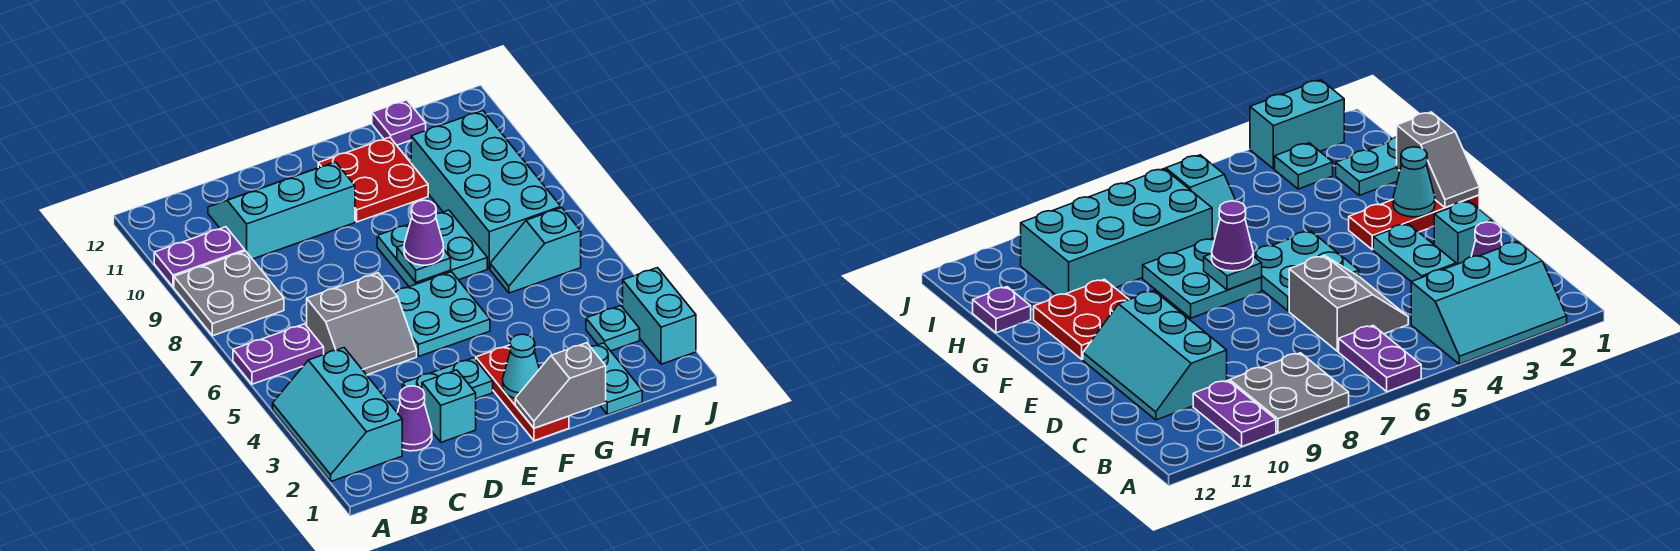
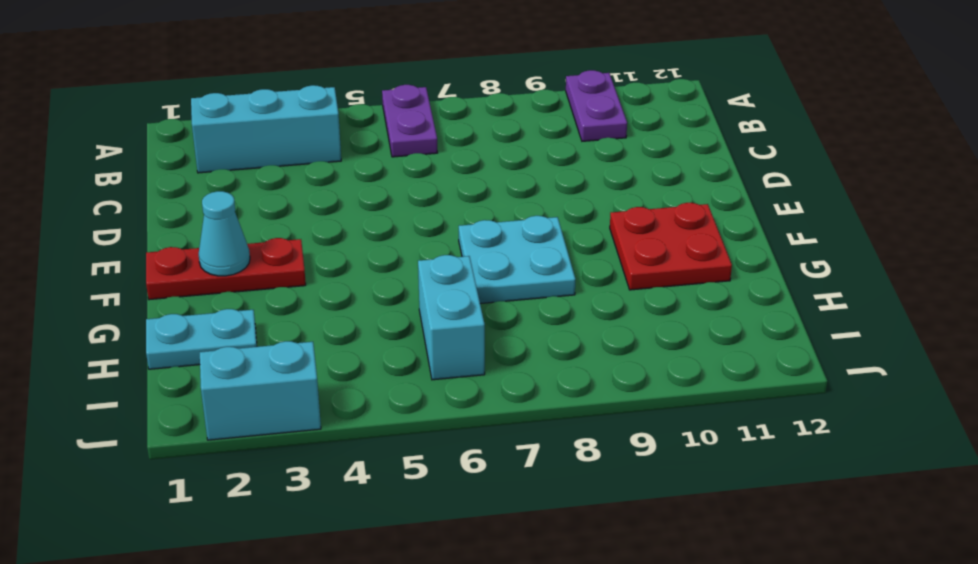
cyan 1x2 brick [418,255,485,380] -> cyan 1x2 slope [490,208,581,293]
none -> grey 2x2 plate [174,251,284,336]
none -> purple 1x1 cone [397,386,432,451]
none -> grey 2x2 slope [307,273,417,375]

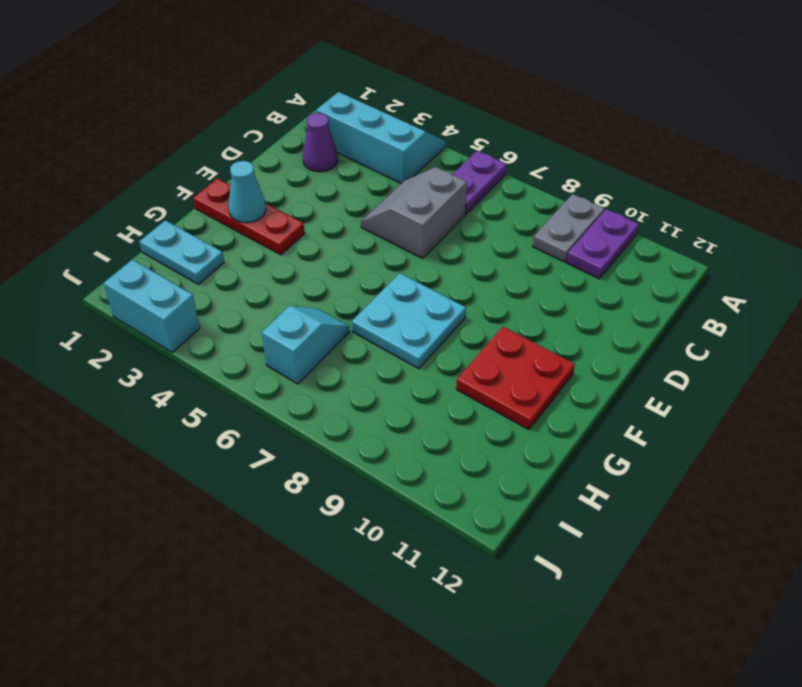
grey 1x2 plate [533,194,604,262] -> grey 2x2 plate [174,251,284,336]
none -> cyan 2x3 slope [208,162,355,259]
none -> cyan 1x1 brick [422,370,476,442]
none -> cyan 1x2 plate [402,358,493,399]

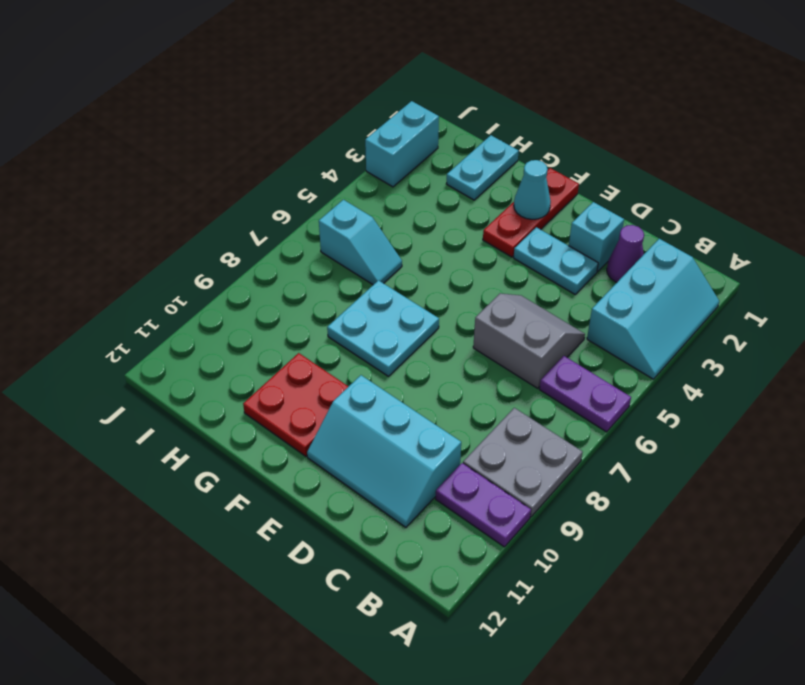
none -> cyan 2x2 plate [394,272,490,357]
none -> cyan 2x4 brick [411,111,561,269]
none -> purple 1x1 plate [372,100,426,145]

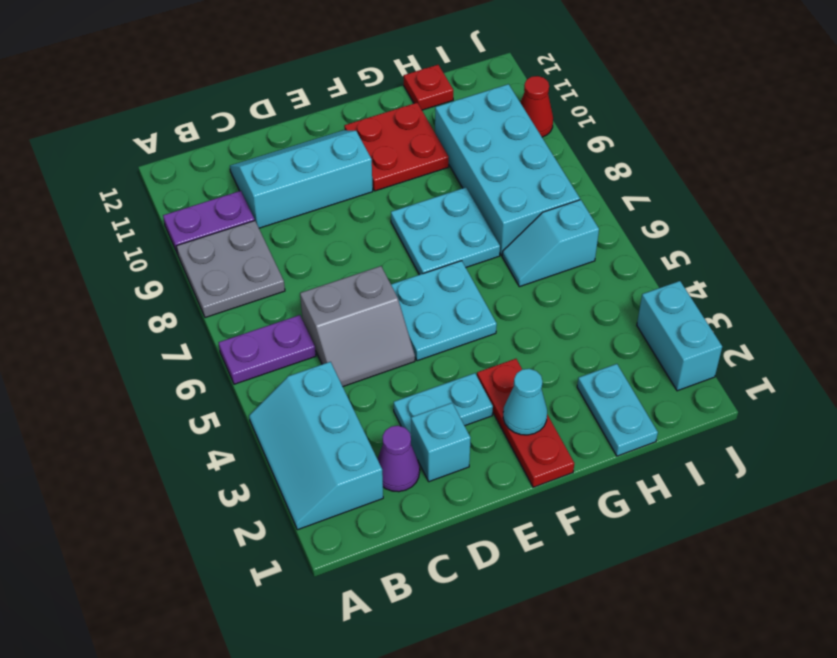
red 1x1 plate [404,65,453,110] -> purple 1x1 plate [372,100,426,145]
red 1x1 cone [520,76,553,137] -> none
none -> cyan 1x1 plate [586,306,640,351]
none -> grey 1x2 slope [515,343,606,428]
none -> cyan 1x1 plate [397,245,451,282]

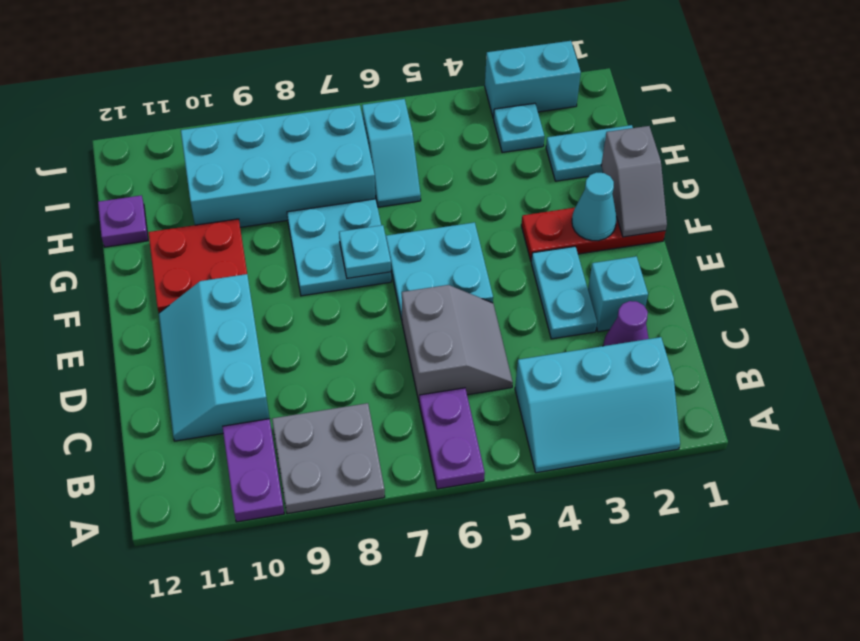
none -> purple 1x1 cone [404,200,444,265]

